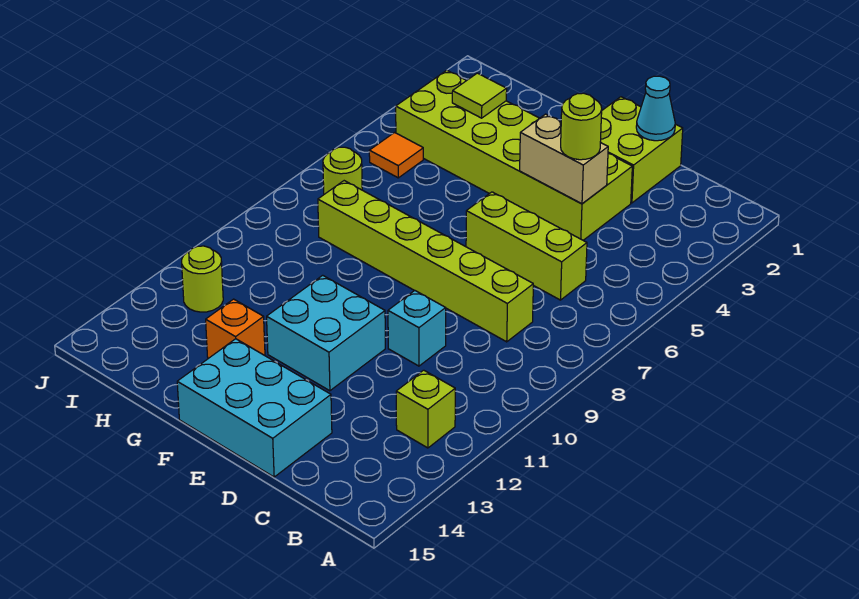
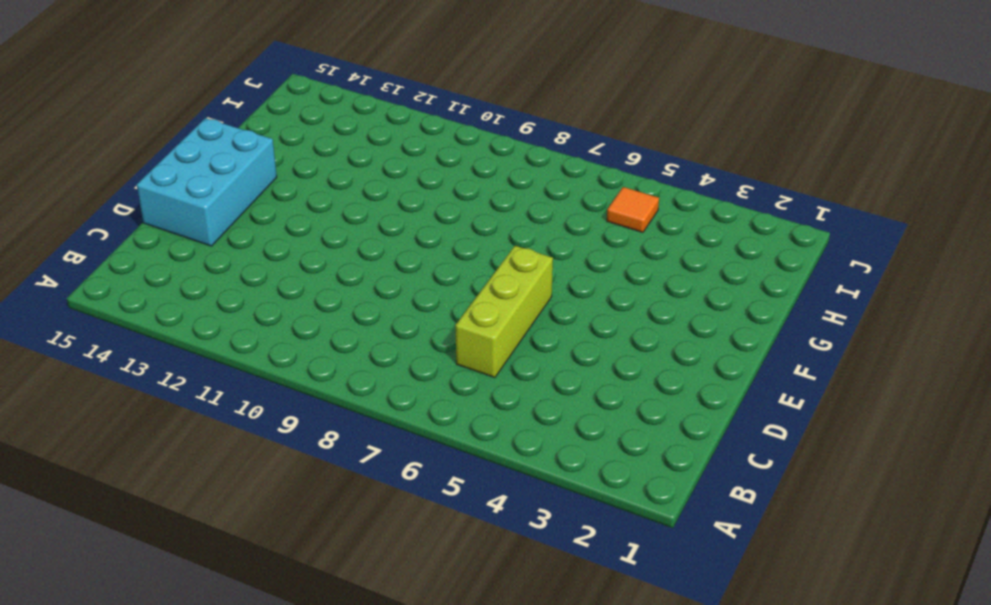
none -> lime 1x1 brick [396,370,455,448]
none -> lime 1x6 brick [318,181,533,342]
none -> lime 2x2 brick [600,97,683,203]

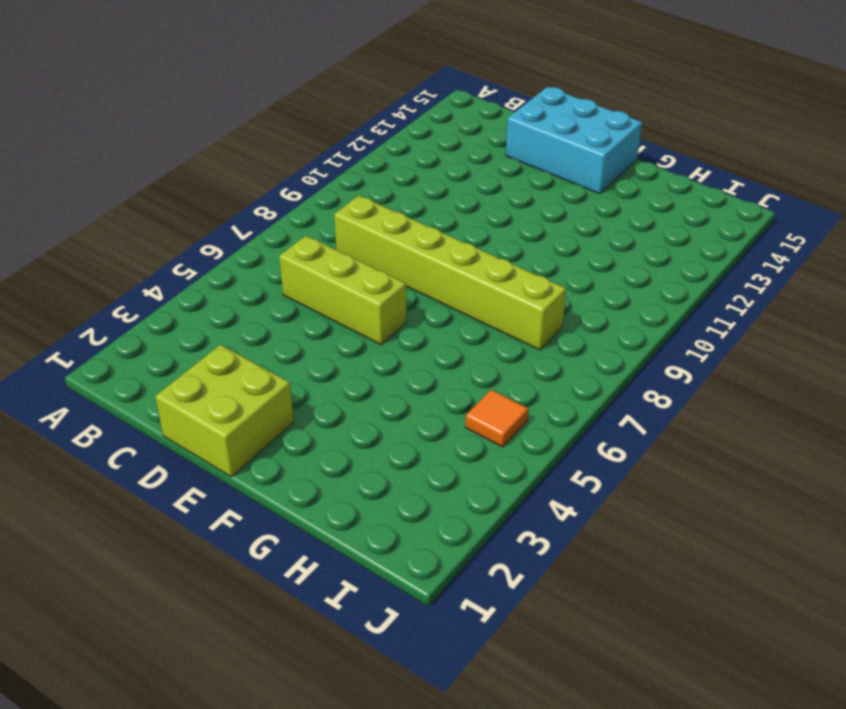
none -> lime 1x1 brick [396,370,455,448]
none -> lime 2x6 brick [396,70,632,240]
none -> cyan 1x1 brick [388,291,446,366]

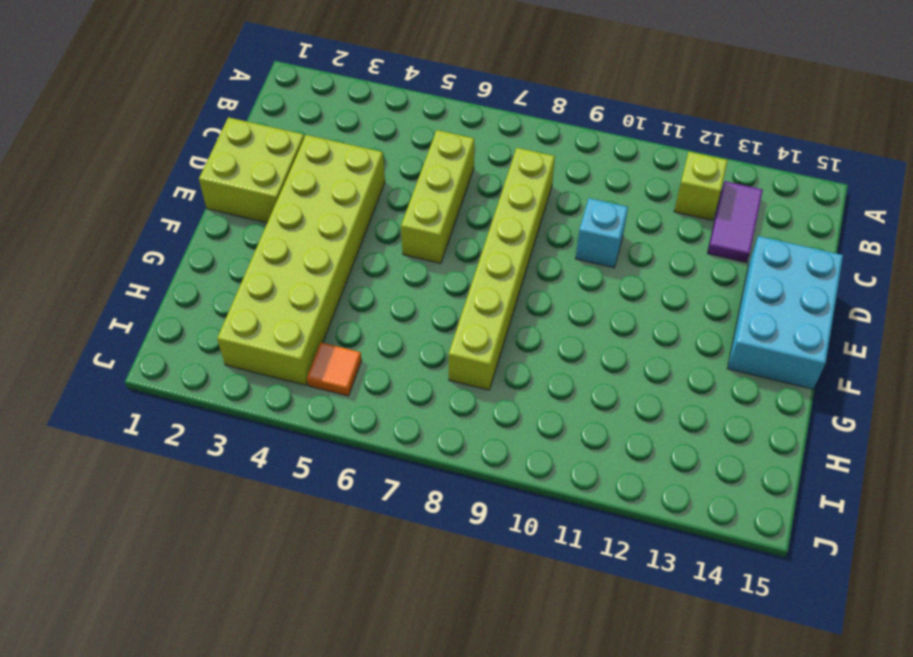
purple 1x2 tile [708,181,763,263] -> none
none -> cyan 2x2 brick [267,275,385,391]
none -> orange 1x1 brick [206,299,265,358]
none -> lime 1x1 round brick [323,147,362,194]

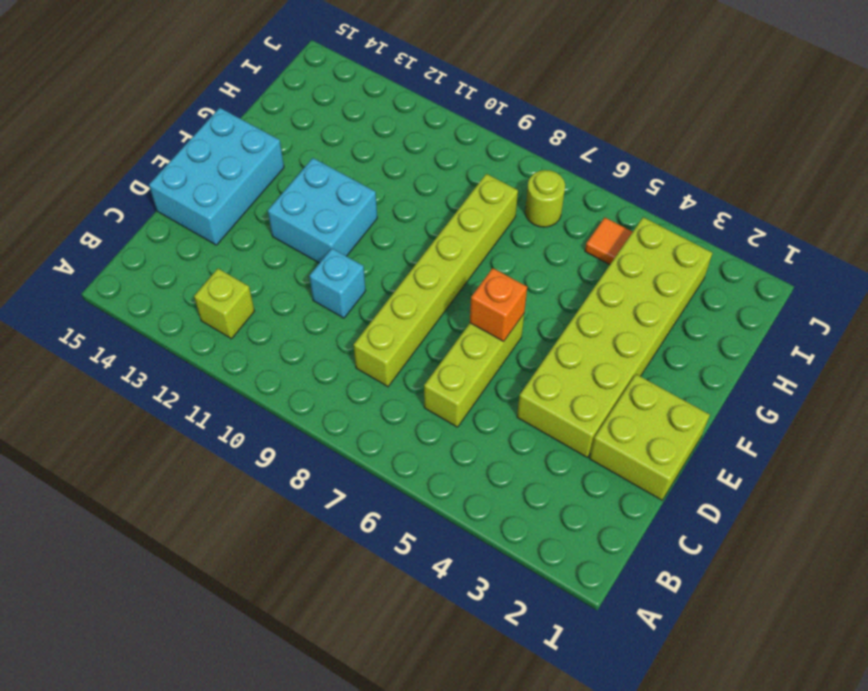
orange 1x1 brick [470,268,527,341] -> orange 1x1 brick moved to [206,299,265,358]
none -> lime 1x1 round brick [182,246,223,312]
none -> cyan 1x1 cone [636,76,675,141]
none -> tan 1x2 brick [520,114,608,204]

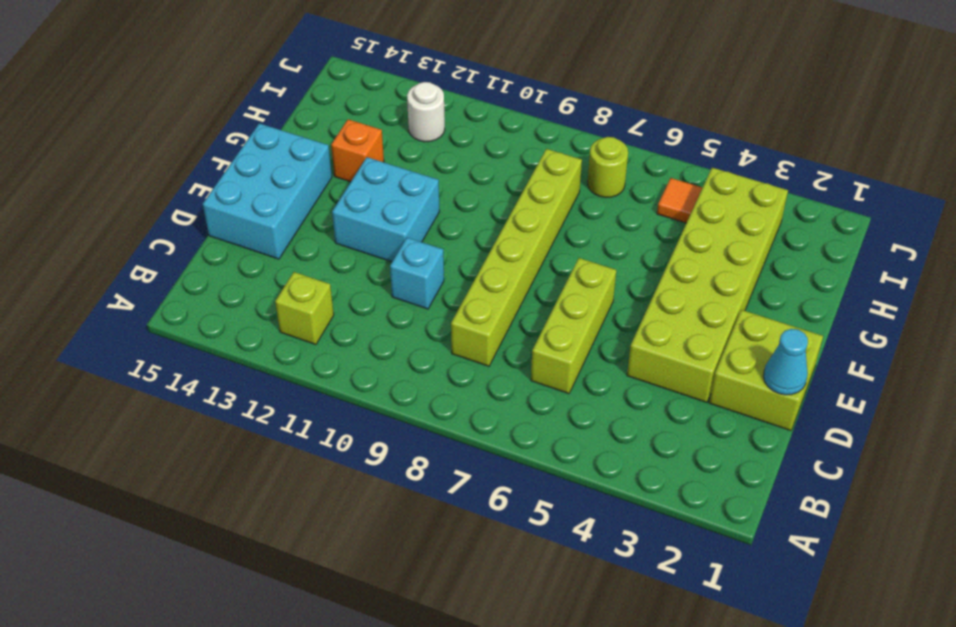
white 1x1 round brick [407,82,445,142] -> lime 1x1 round brick [182,246,223,312]
none -> tan 1x2 brick [520,114,608,204]
none -> lime 1x1 tile [452,73,507,118]
none -> lime 1x1 round brick [561,93,602,160]

